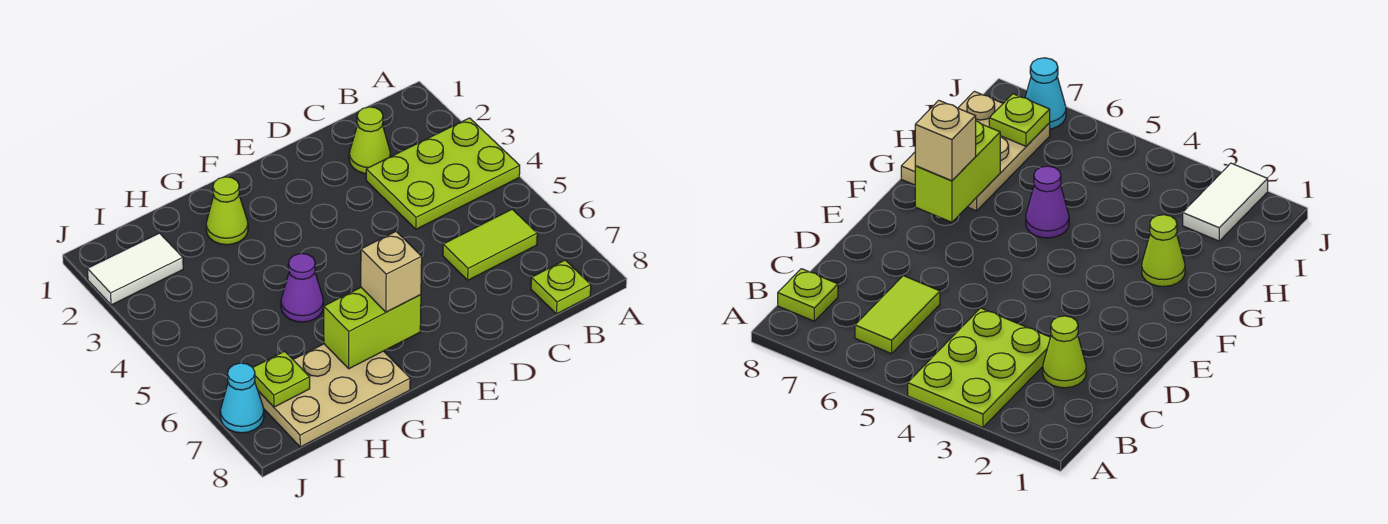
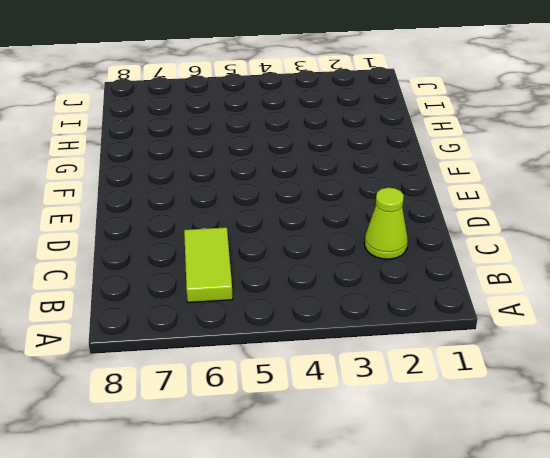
none -> lime 2x3 plate [366,118,520,229]
none -> lime 1x1 plate [531,260,591,314]
none -> lime 1x1 cone [206,177,248,245]

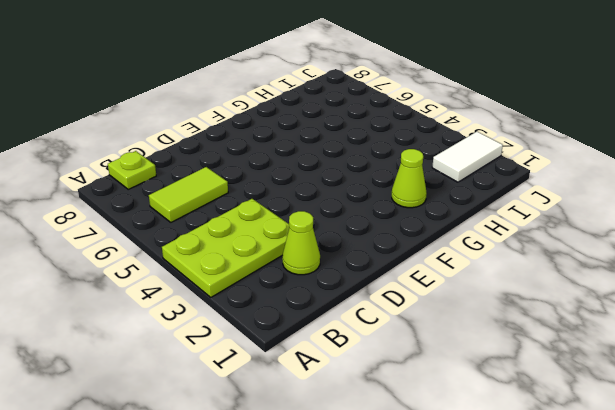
none -> purple 1x1 cone [281,254,323,322]
none -> tan 2x3 plate [258,344,410,447]
none -> cyan 1x1 cone [220,363,264,433]

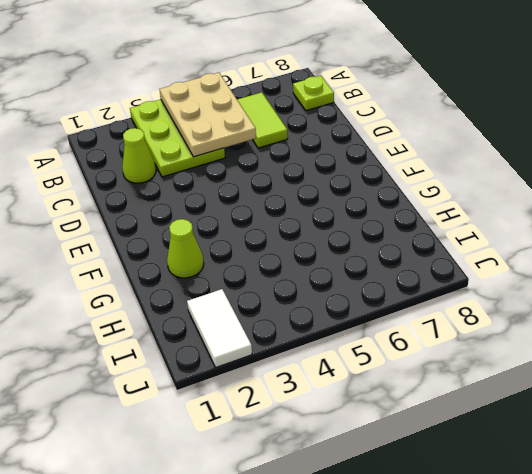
tan 2x3 plate [160,73,256,157] -> tan 2x3 plate moved to [258,344,410,447]
none -> purple 1x1 cone [281,254,323,322]
none -> cyan 1x1 cone [220,363,264,433]
none -> lime 1x2 brick [324,288,421,369]

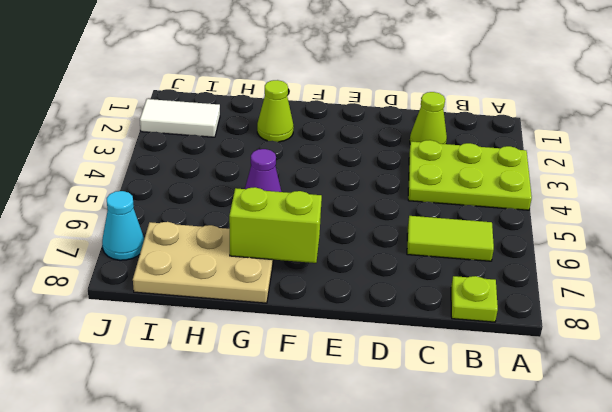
none -> lime 1x1 plate [253,351,310,407]
none -> tan 1x1 brick [361,232,422,312]

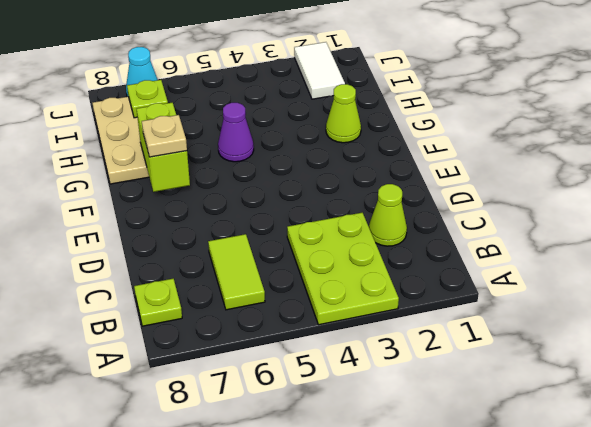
tan 1x1 plate [142,115,187,157] -> tan 1x1 brick [361,232,422,312]

